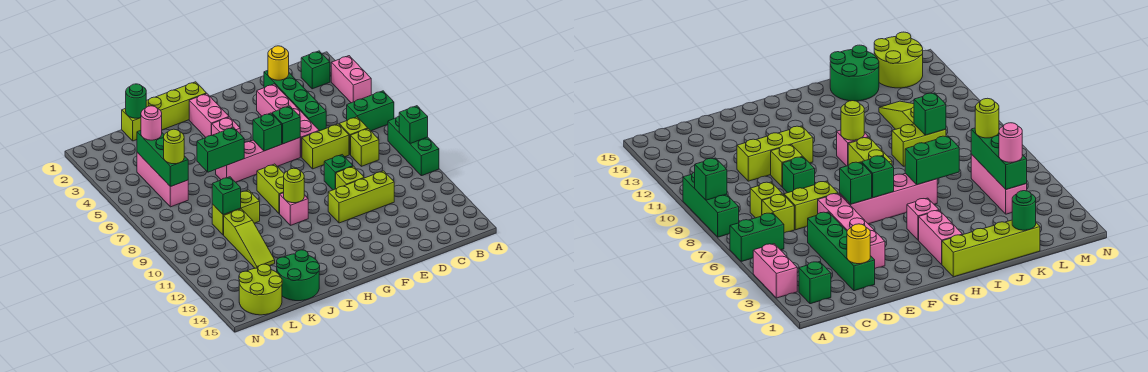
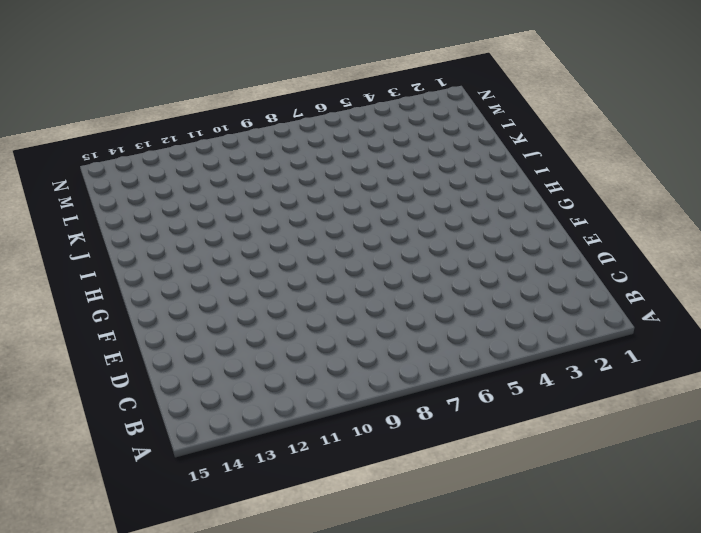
none -> pink 1x2 brick [331,56,371,103]
none -> green 1x2 brick [347,91,394,131]
none -> green 1x3 brick [388,116,439,176]
none -> green 1x1 brick [301,51,330,89]

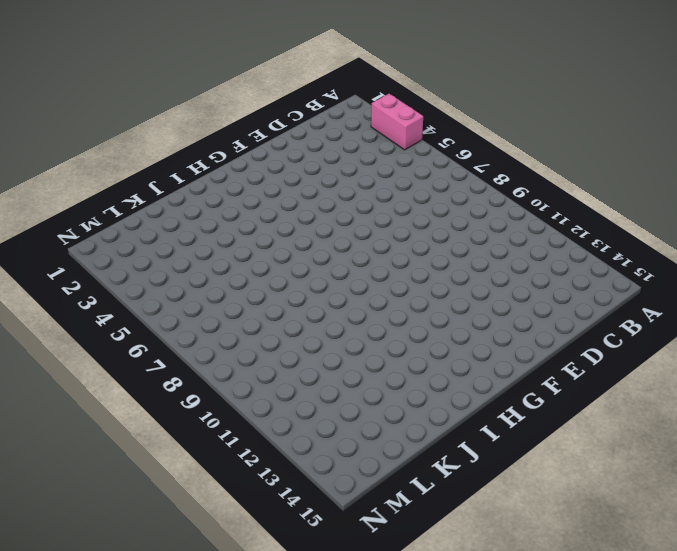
none -> green 1x2 brick [347,91,394,131]
none -> green 1x3 brick [388,116,439,176]
none -> green 1x1 brick [301,51,330,89]
none -> lime 1x1 brick [339,117,368,155]

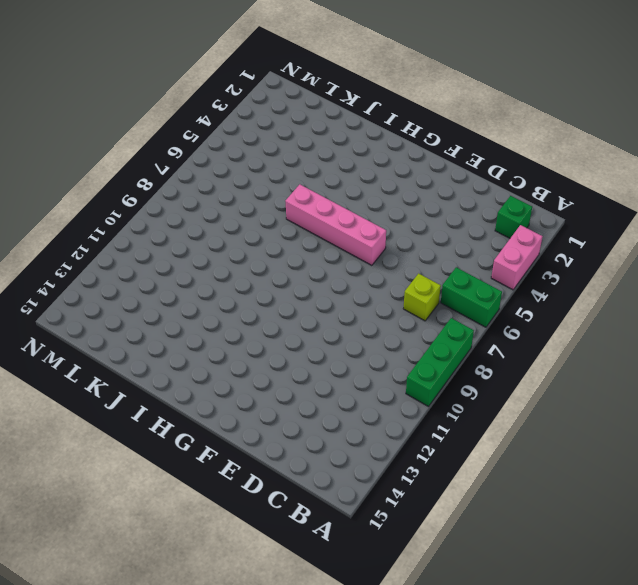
none -> lime 1x1 brick [351,129,379,166]
none -> green 1x4 brick [264,71,326,131]
none -> lime 1x2 brick [302,124,349,169]
none -> lime 1x3 brick [328,171,394,223]

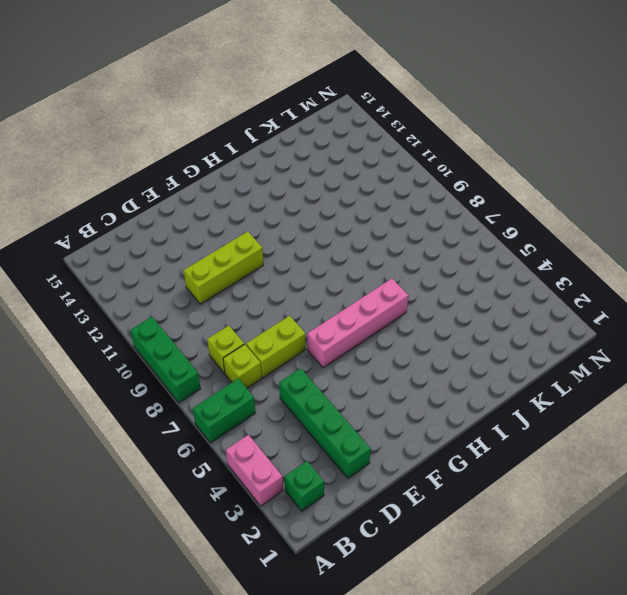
none -> pink 1x4 brick [257,84,319,157]
none -> green 1x1 brick [324,155,353,190]
none -> lime 1x1 brick [336,166,364,189]
none -> lime 1x4 brick [122,82,206,141]

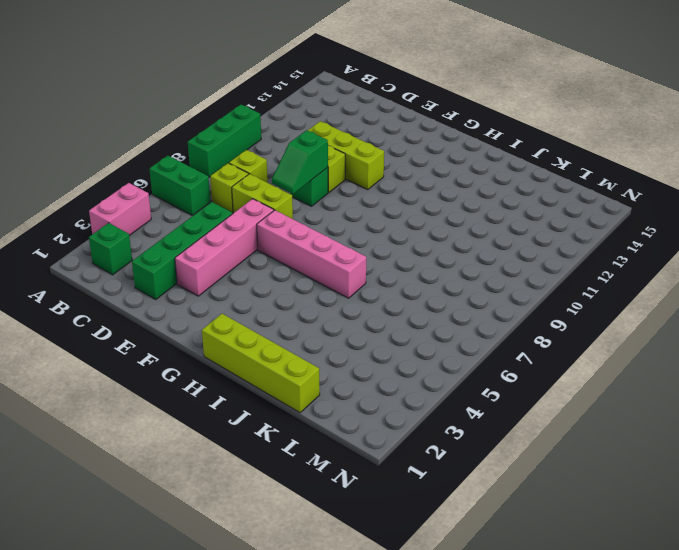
green 1x2 slope [272,130,328,194] -> none
none -> pink 1x2 brick [189,94,229,137]
none -> pink 1x1 brick [212,117,240,135]
none -> lime 1x2 brick [257,164,284,214]
none -> pink 1x1 brick [280,193,308,225]

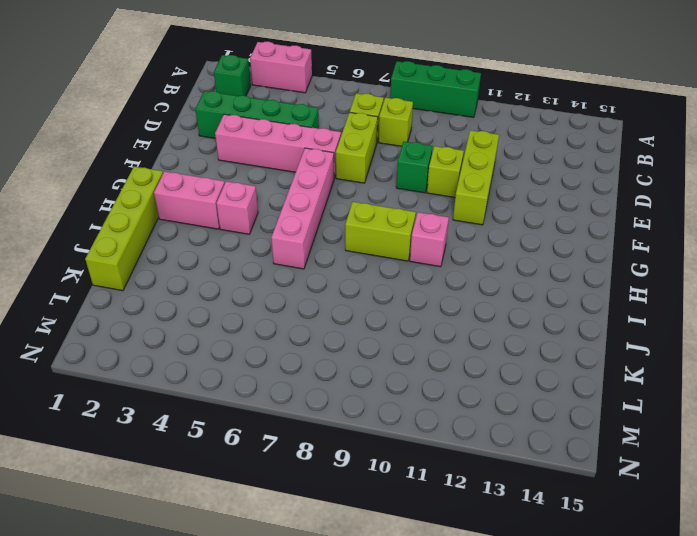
none -> green 1x2 brick [347,91,394,131]
none -> lime 1x2 brick [212,190,260,235]
none -> green 2x2 round brick [277,250,320,301]
none -> lime 1x3 slope [224,209,275,268]

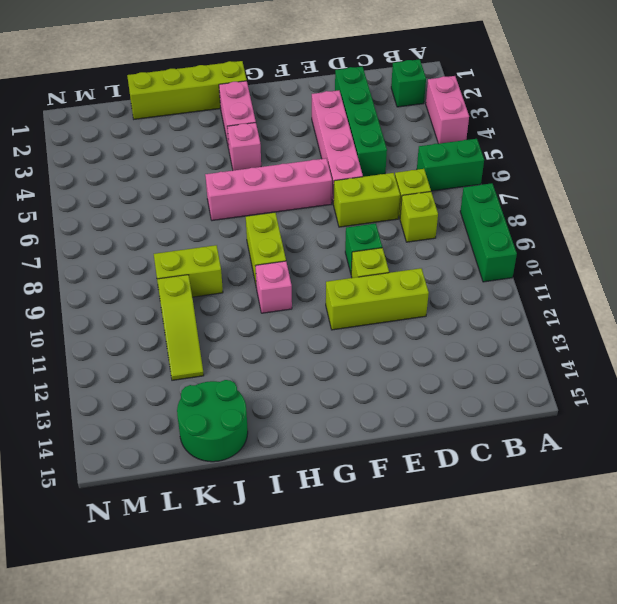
none -> pink 1x3 brick [137,152,188,207]
none -> lime 2x2 round brick [239,264,282,315]
none -> green 1x1 brick [399,106,428,144]
none -> yellow 1x1 round brick [268,46,289,80]

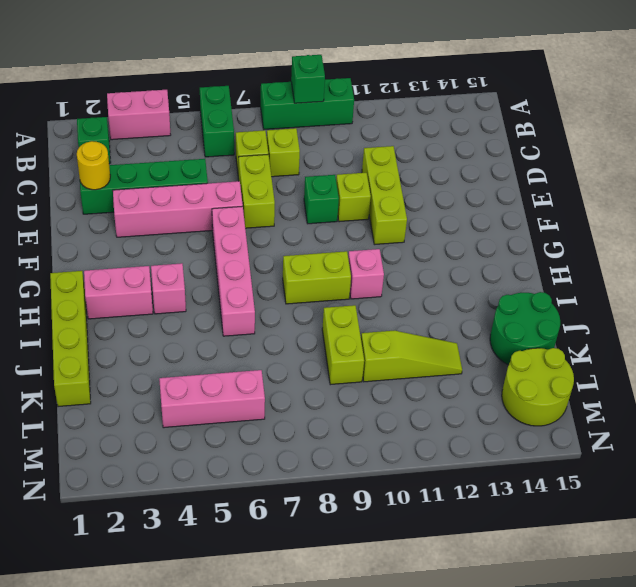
none -> green 1x1 brick [272,106,300,144]
none -> green 1x1 brick [253,113,282,151]
none -> lime 1x1 round brick [284,168,304,203]
none -> green 1x2 brick [197,127,244,172]

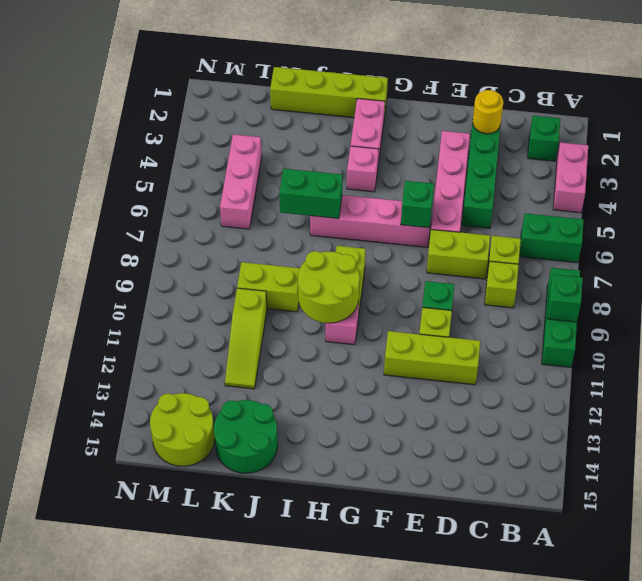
lime 2x2 round brick [298,251,360,323] -> lime 1x1 round brick [284,168,304,203]
none -> green 1x1 brick [253,113,282,151]
none -> green 1x1 round brick [126,84,146,118]
none -> green 1x1 brick [212,177,241,215]
none -> green 1x3 brick [137,130,188,187]

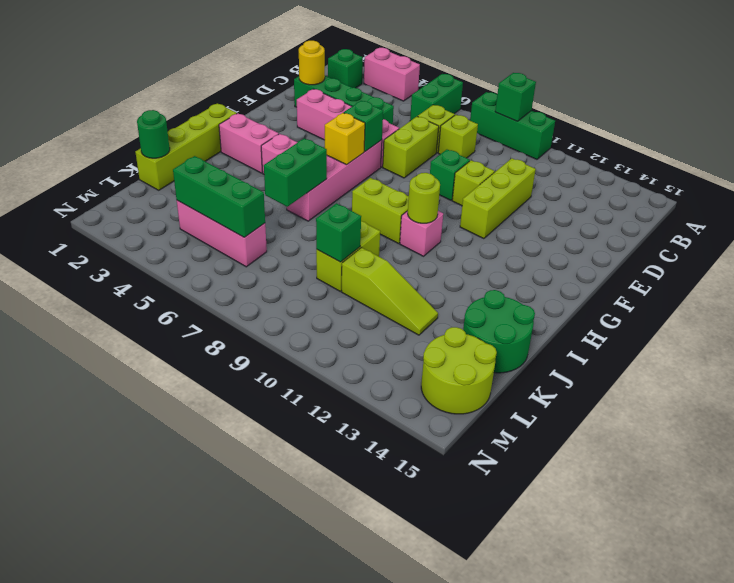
yellow 1x1 brick [325,113,365,165] -> green 1x1 brick [253,113,282,151]
none -> pink 1x1 round brick [141,106,162,140]
none -> lime 1x1 round brick [164,129,184,164]

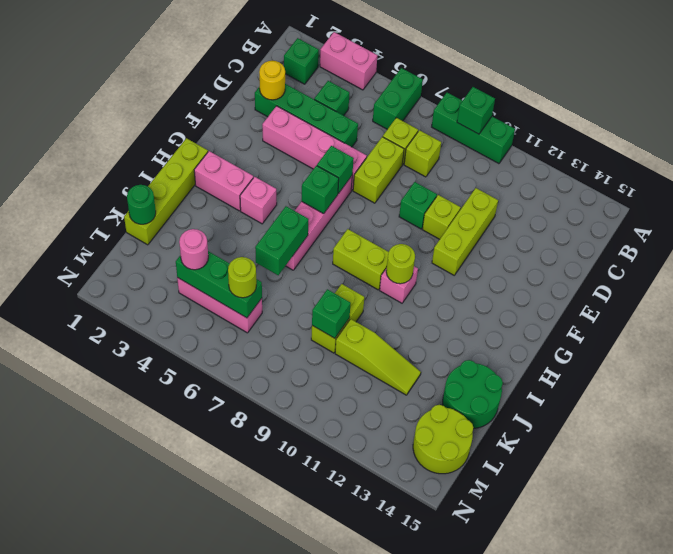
green 1x1 brick [314,81,349,116] -> none

